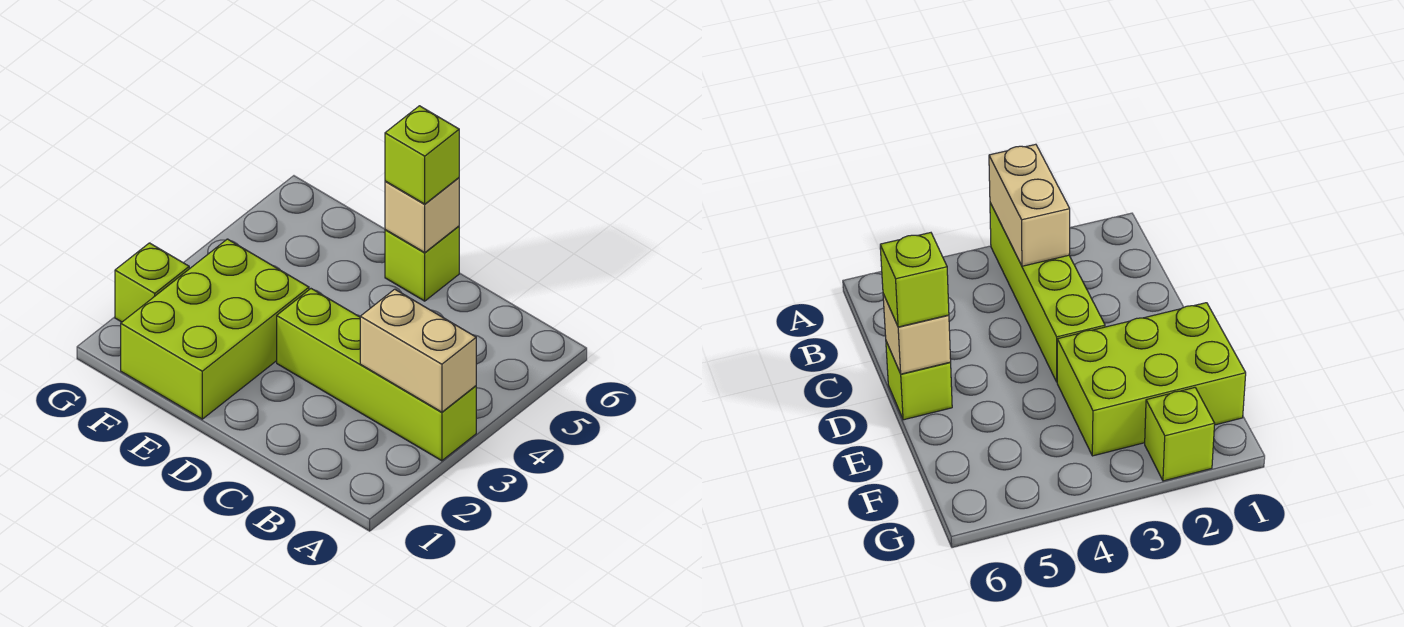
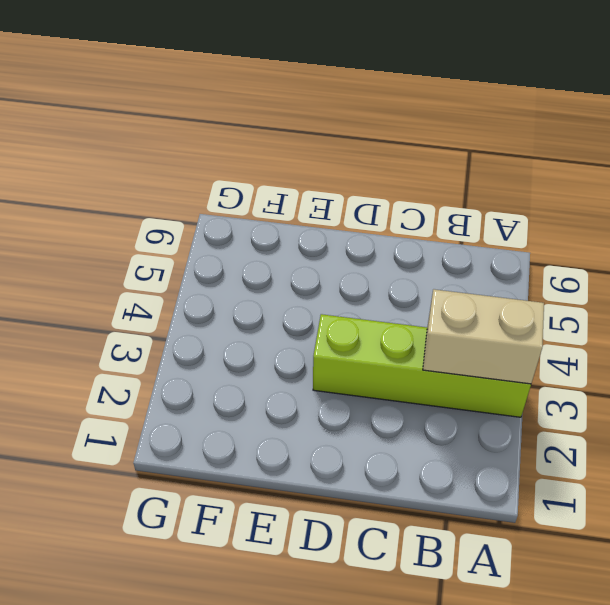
none -> lime 1x1 brick [385,226,459,301]
none -> lime 2x3 brick [121,239,309,419]

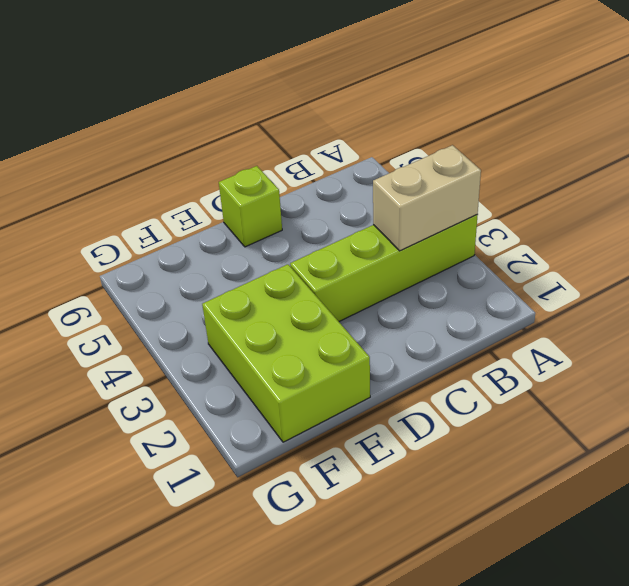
none -> lime 1x1 brick [115,243,189,322]
none -> tan 1x1 brick [385,178,459,252]

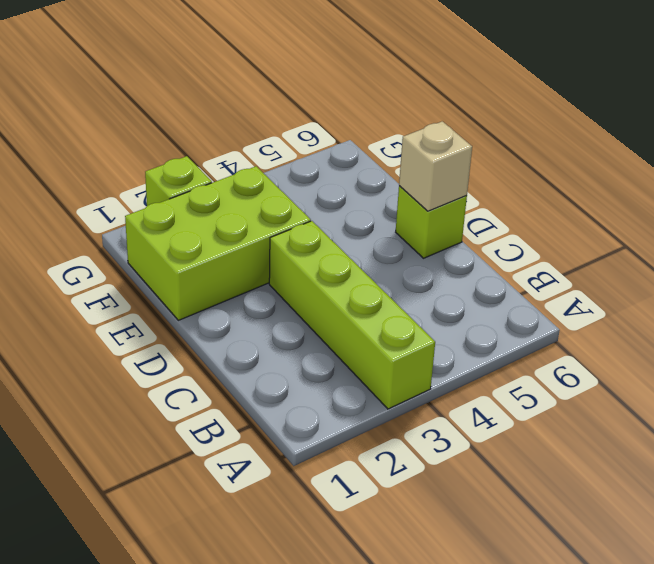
none -> tan 1x2 brick [360,289,476,412]
none -> lime 1x1 brick [385,106,459,204]

